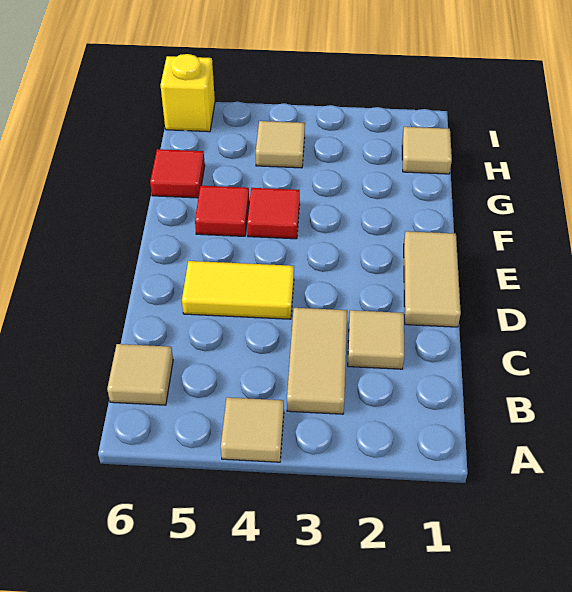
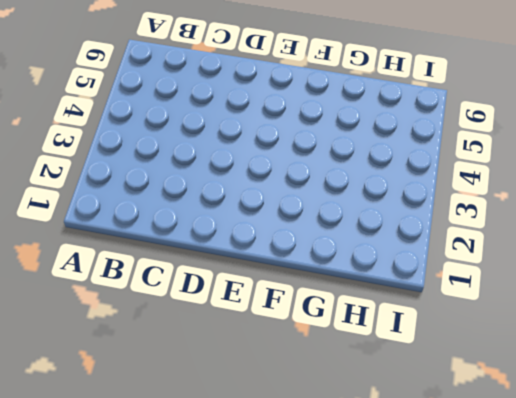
none -> tan 1x1 tile [221,397,284,462]
none -> tan 1x2 tile [287,308,347,414]
none -> tan 1x1 tile [107,344,173,405]

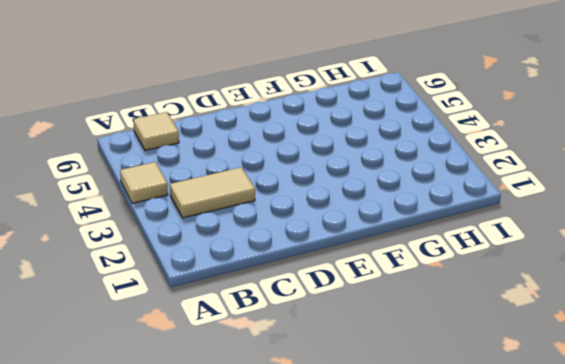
none -> tan 1x1 tile [348,310,404,369]
none -> tan 1x2 tile [404,231,461,327]
none -> yellow 1x2 tile [182,261,294,319]

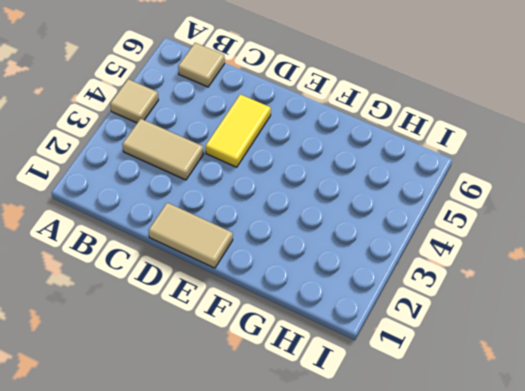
none -> tan 1x1 tile [348,310,404,369]
none -> red 1x1 tile [247,188,300,239]
none -> red 1x1 tile [195,186,249,236]

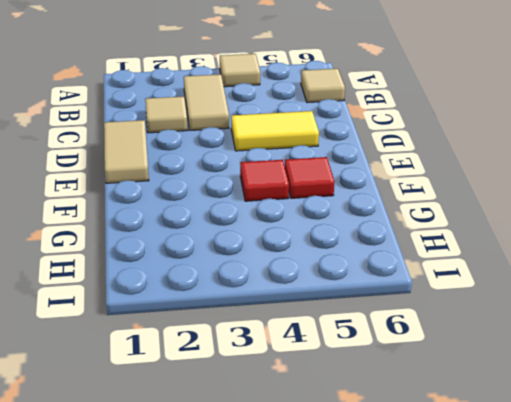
none -> red 1x1 tile [150,149,205,198]
none -> tan 1x1 tile [402,127,452,174]
none -> tan 1x1 tile [256,121,305,168]

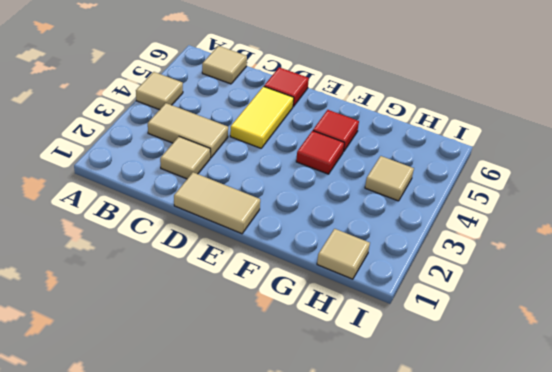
red 1x1 tile [264,67,309,107] -> red 1x1 tile moved to [150,149,205,198]
none -> yellow 1x1 brick [161,54,215,132]

